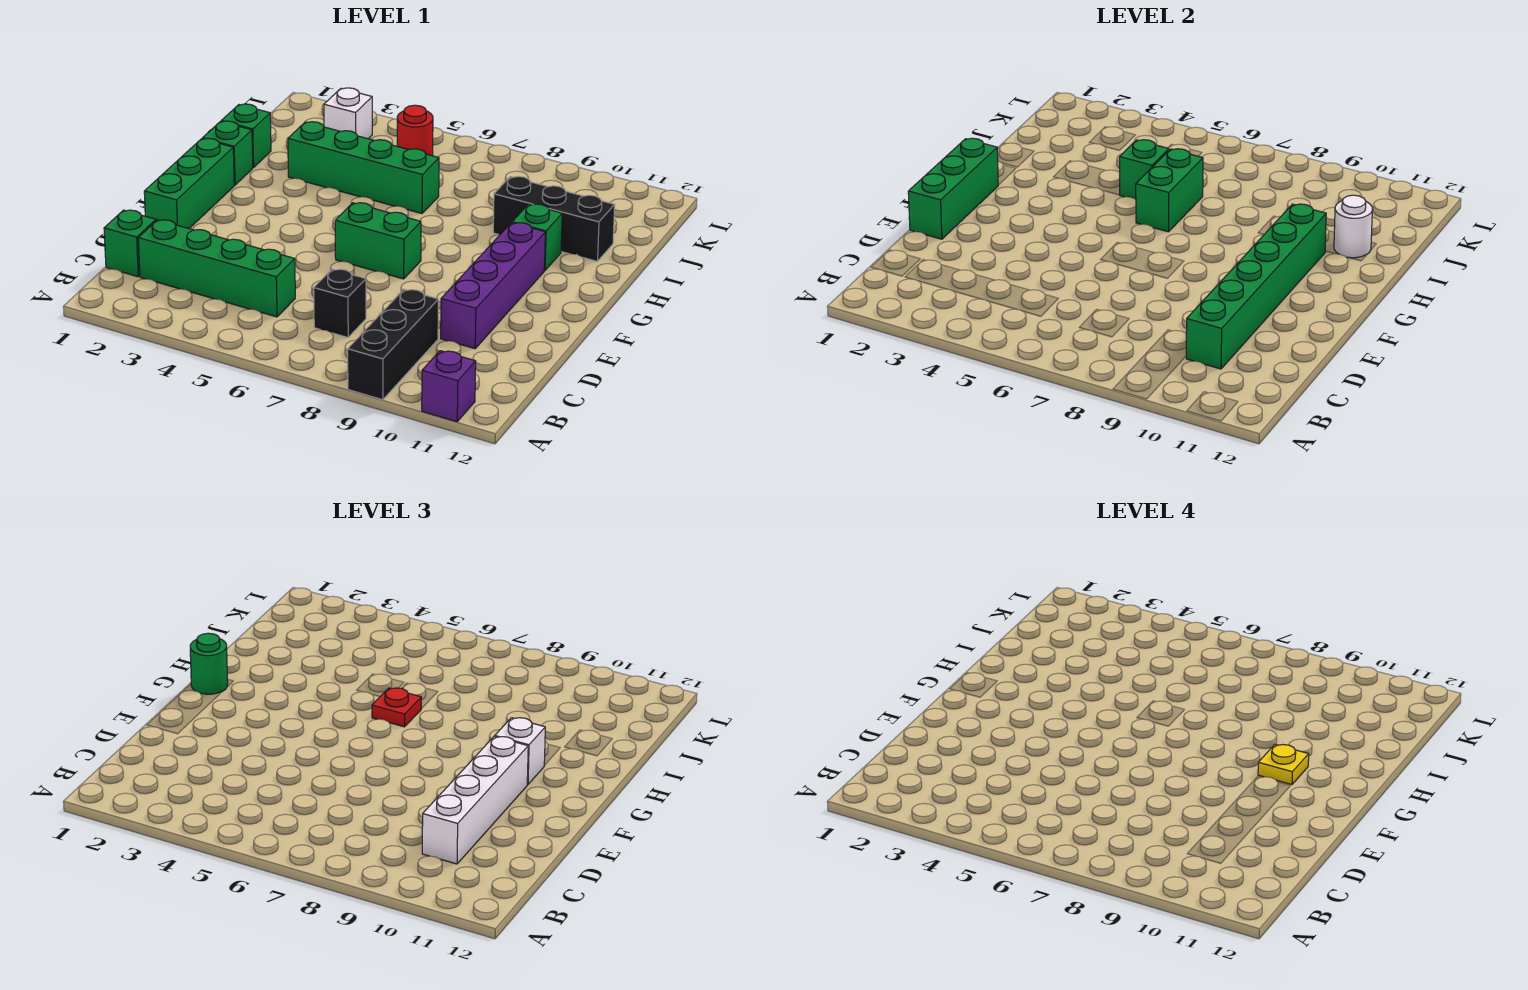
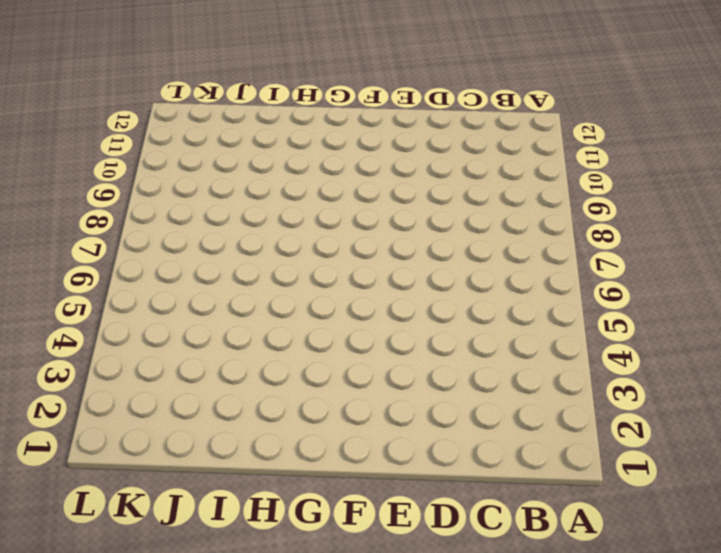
none -> black 1x3 brick [348,289,438,400]
none -> purple 1x1 brick [422,351,476,422]
none -> green 1x1 brick [104,210,156,277]

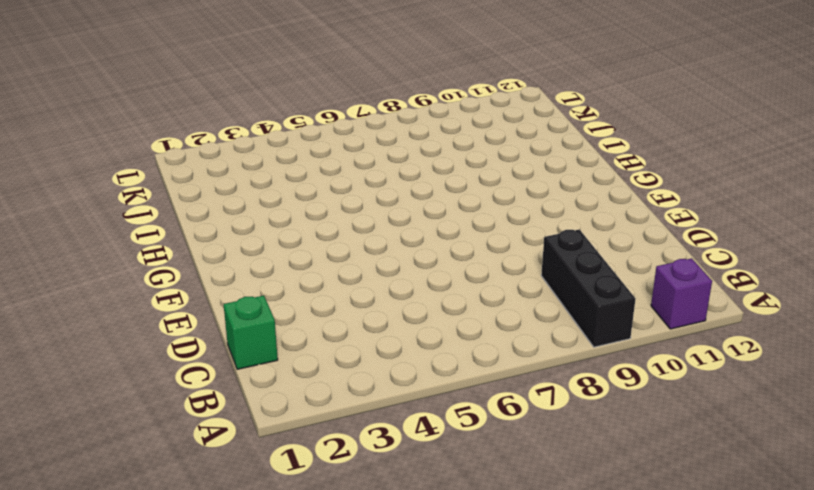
none -> green 1x4 brick [138,220,295,317]
none -> black 1x1 brick [314,269,366,337]
none -> purple 1x4 brick [441,223,545,349]

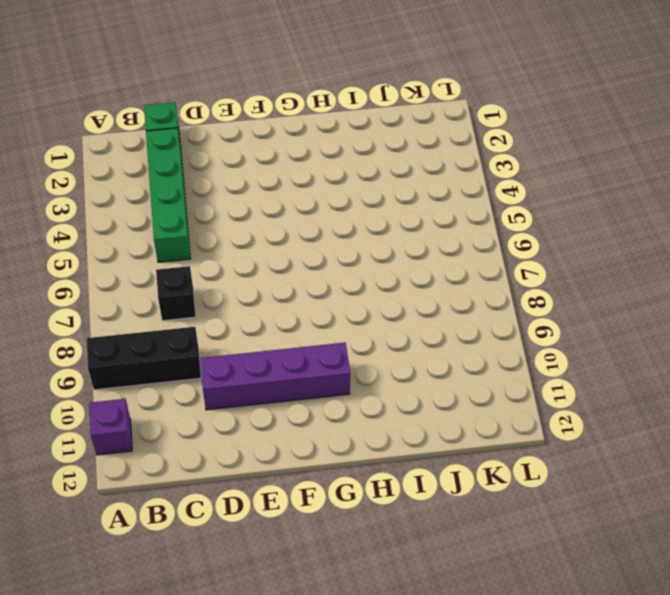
none -> green 1x3 brick [144,138,234,228]
none -> green 1x2 brick [335,203,421,279]
none -> green 1x1 brick [203,121,253,185]

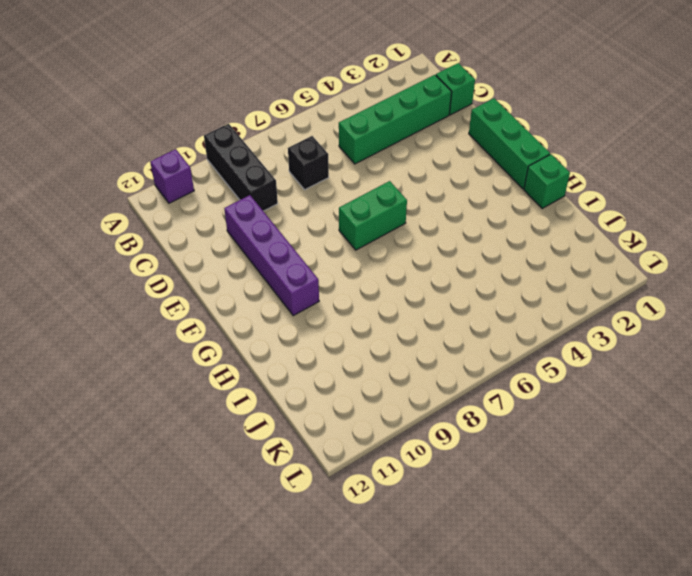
none -> green 1x1 brick [512,204,562,270]
none -> green 1x1 brick [221,104,271,168]
none -> green 1x4 brick [288,122,439,214]

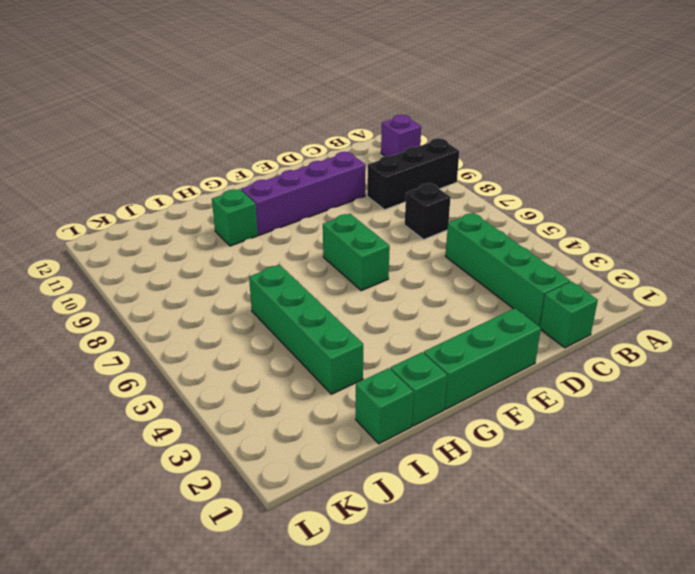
none -> black 1x3 brick [493,176,615,261]
none -> white 1x1 brick [324,88,372,139]
none -> red 1x1 round brick [397,105,433,156]

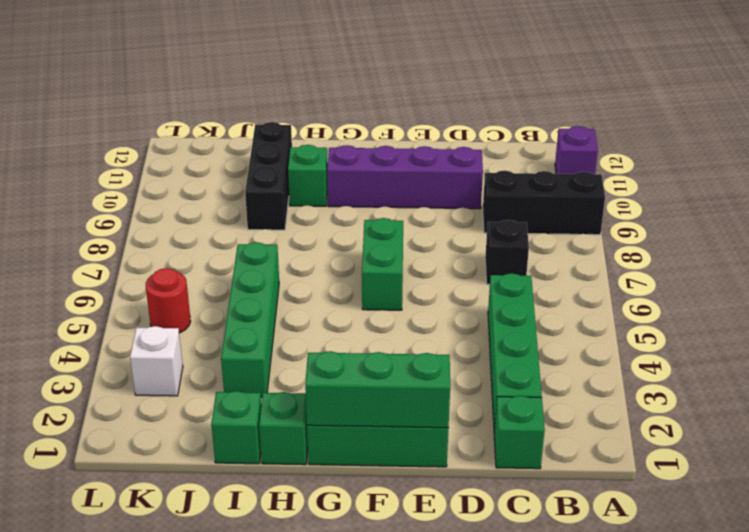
none -> green 1x6 brick [1186,204,1326,369]
none -> green 1x2 brick [1136,149,1203,232]
none -> green 1x1 brick [1119,140,1169,199]

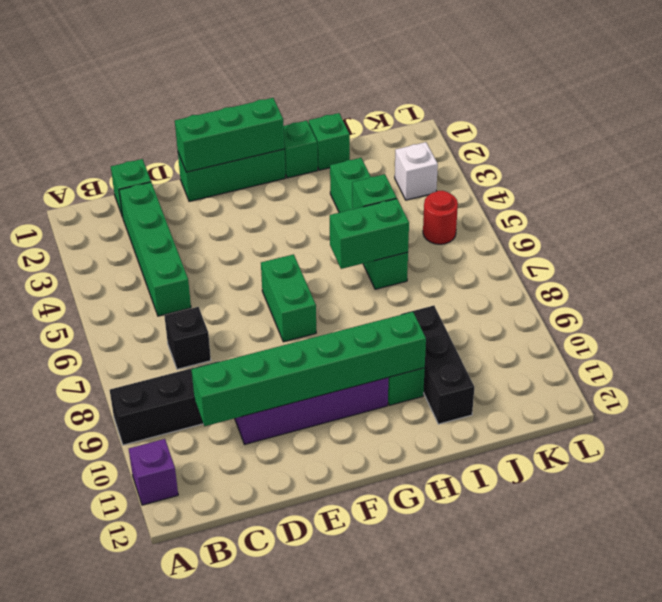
none -> white 1x1 round brick [1334,195,1372,258]
none -> white 1x4 brick [422,736,528,864]
none -> green 1x1 round brick [190,633,228,694]

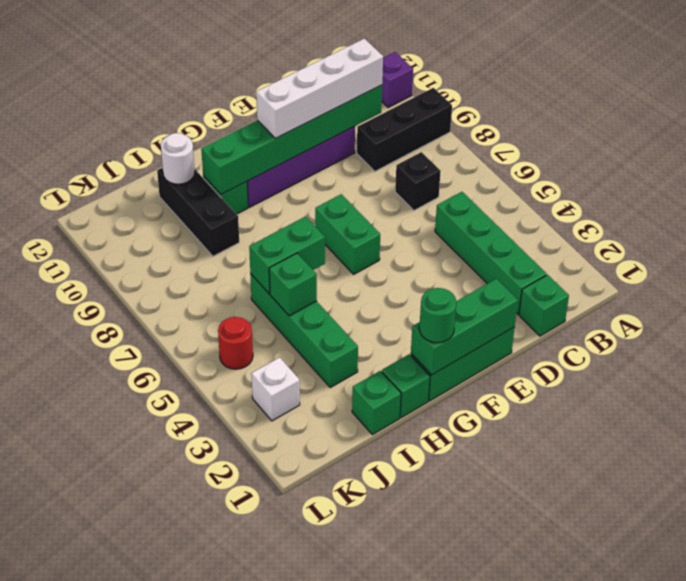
none -> white 1x1 brick [495,718,545,785]
none -> red 1x1 plate [372,688,421,727]
none -> yellow 1x1 plate [1258,745,1309,785]

